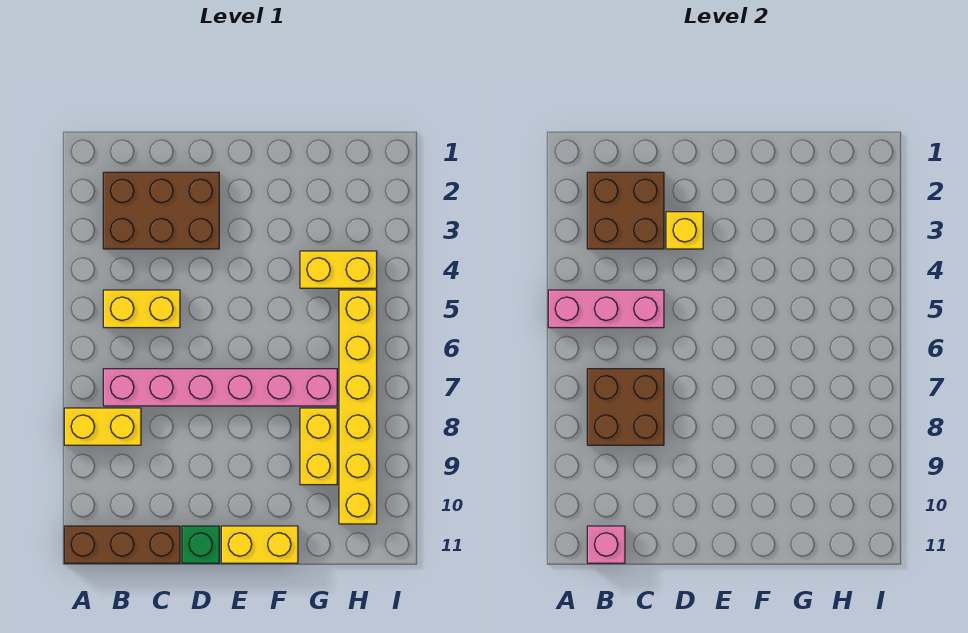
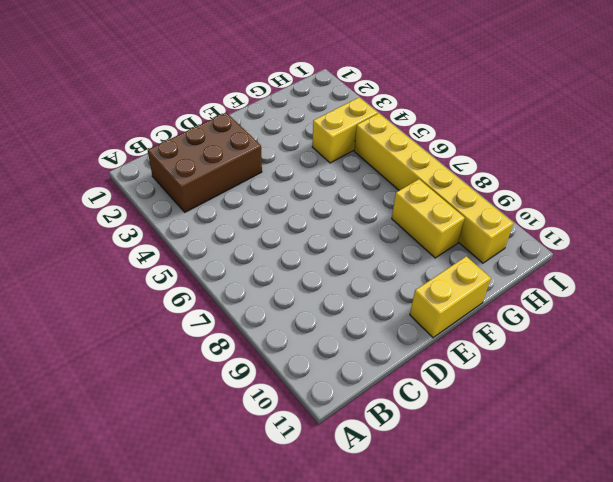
none -> yellow 1x2 brick [64,408,141,445]
none -> brown 1x3 brick [64,526,180,563]
none -> yellow 1x2 brick [103,290,180,328]

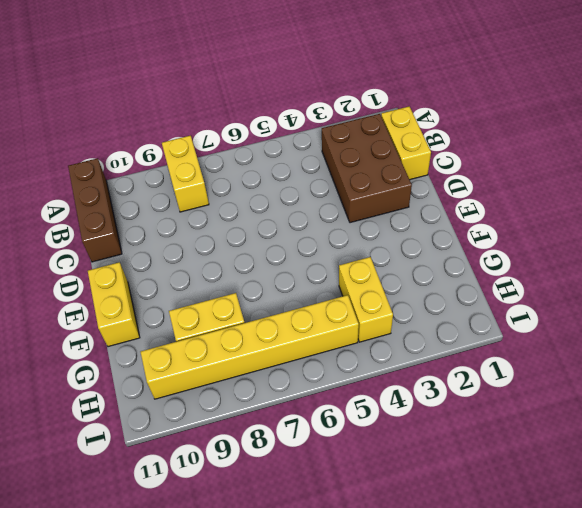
yellow 1x2 brick [381,106,431,180] -> yellow 1x2 brick moved to [103,290,180,328]
none -> pink 1x6 brick [103,369,337,406]
none -> green 1x1 brick [182,526,219,563]
none -> pink 1x3 brick [548,290,664,328]

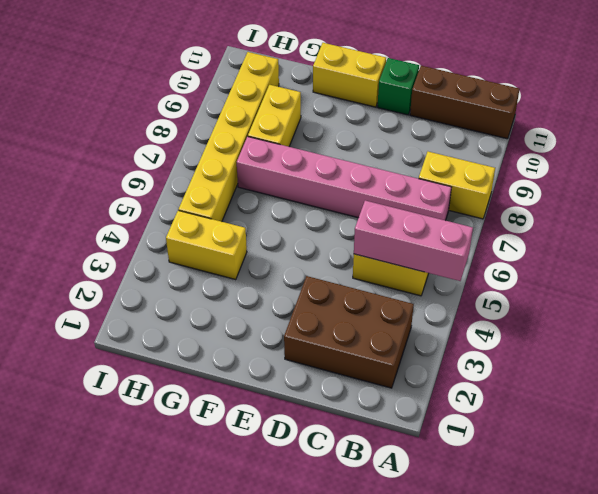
none -> brown 2x2 brick [587,172,664,249]
none -> brown 2x2 brick [587,369,664,445]
none -> pink 1x1 brick [587,526,625,563]

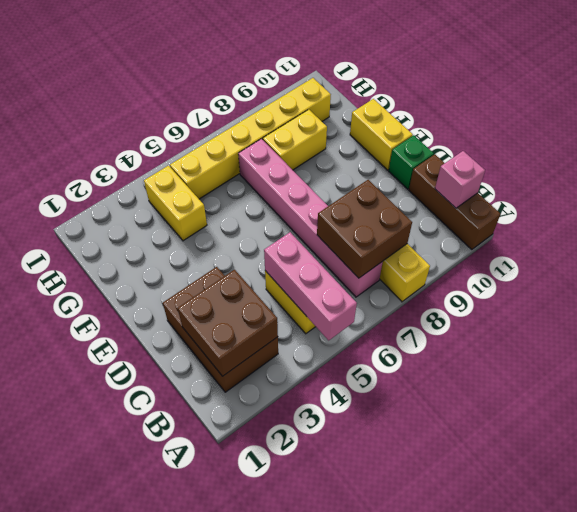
none -> yellow 1x1 brick [666,212,703,249]

